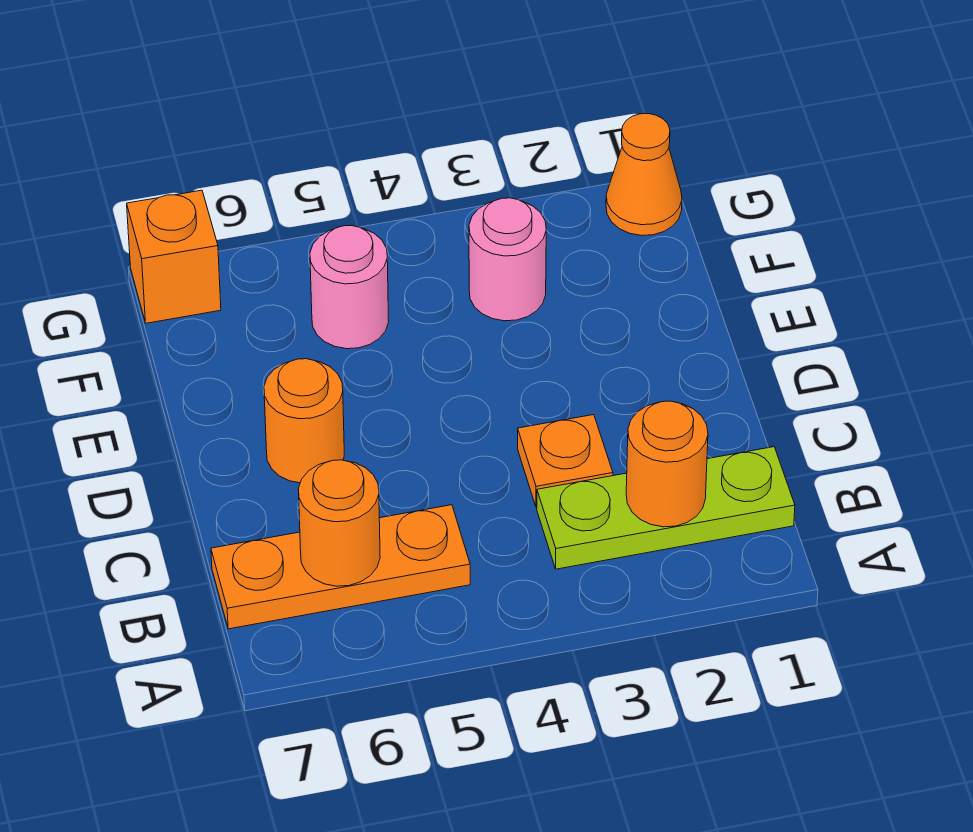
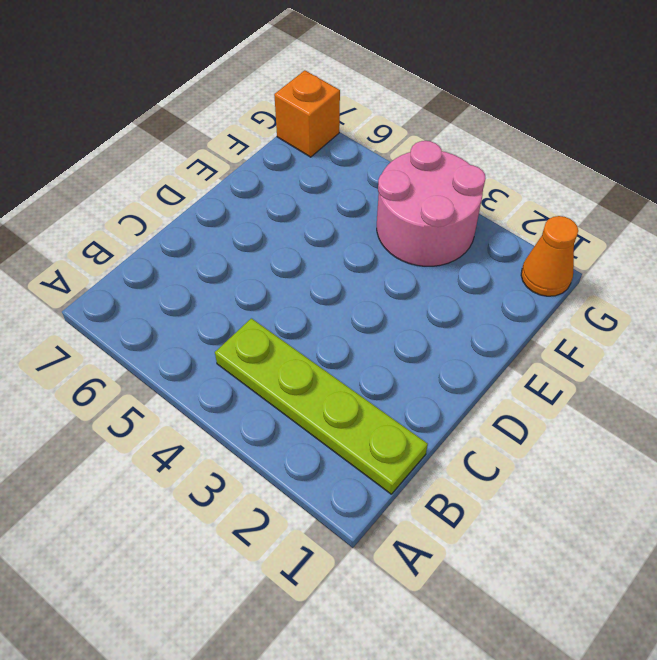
lime 1x4 plate [215,318,428,494] -> lime 1x3 plate [537,447,795,569]
pink 2x2 round brick [377,141,486,266] -> pink 1x1 round brick [469,198,546,321]
none -> orange 1x3 plate [211,505,470,629]
none -> orange 1x1 plate [518,415,613,507]

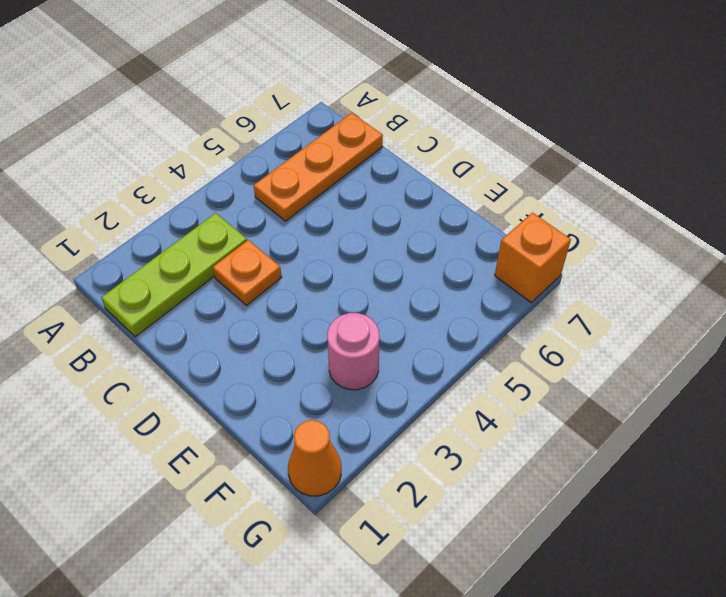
none -> orange 1x1 round brick [264,359,344,483]
none -> pink 1x1 round brick [310,226,389,349]

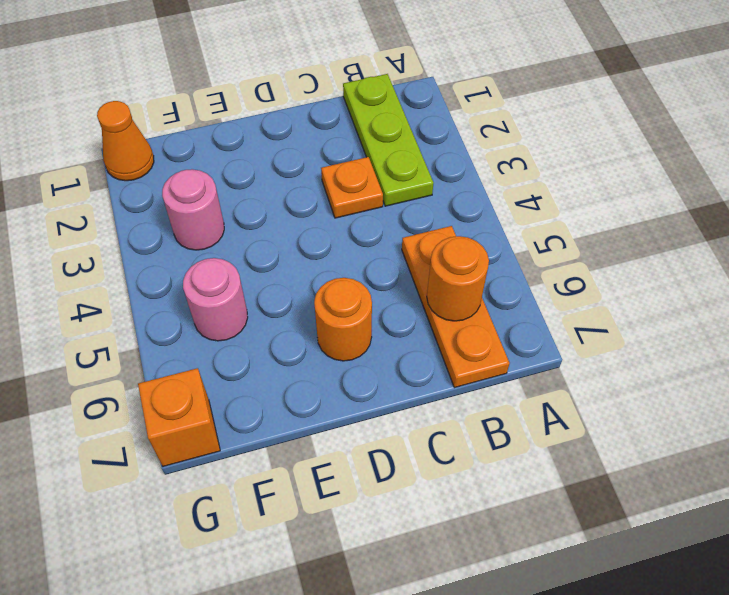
none -> orange 1x1 round brick [626,401,708,527]

